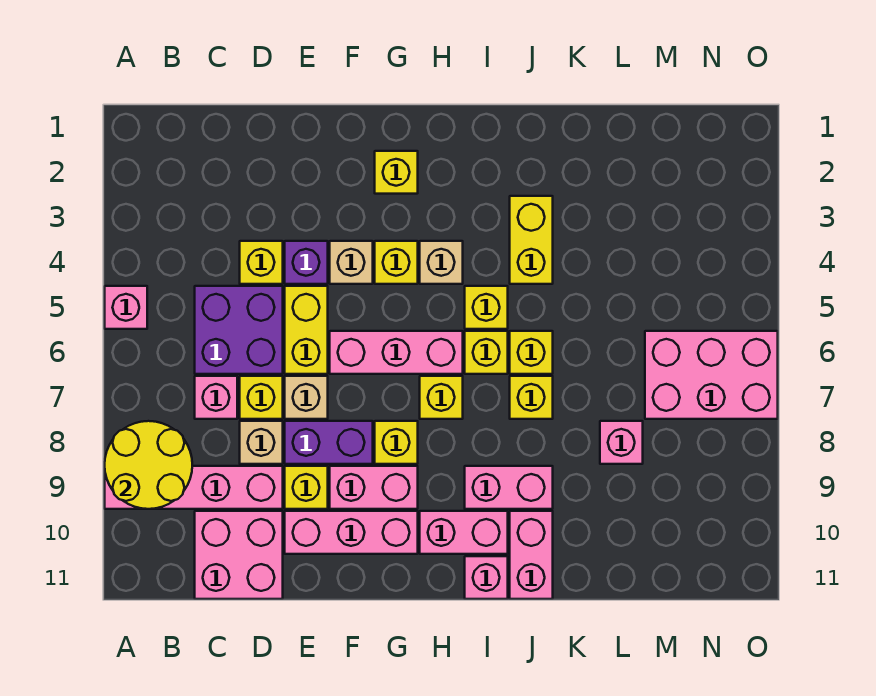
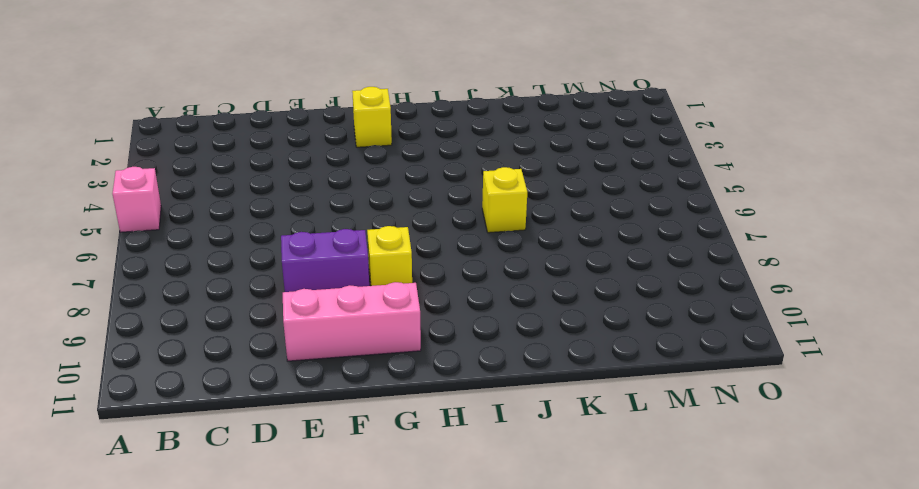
none -> pink 1x4 brick [105,466,283,509]
none -> purple 2x2 brick [195,286,283,374]
none -> pink 1x1 brick [195,376,237,419]
none -> pink 2x2 brick [195,511,283,599]

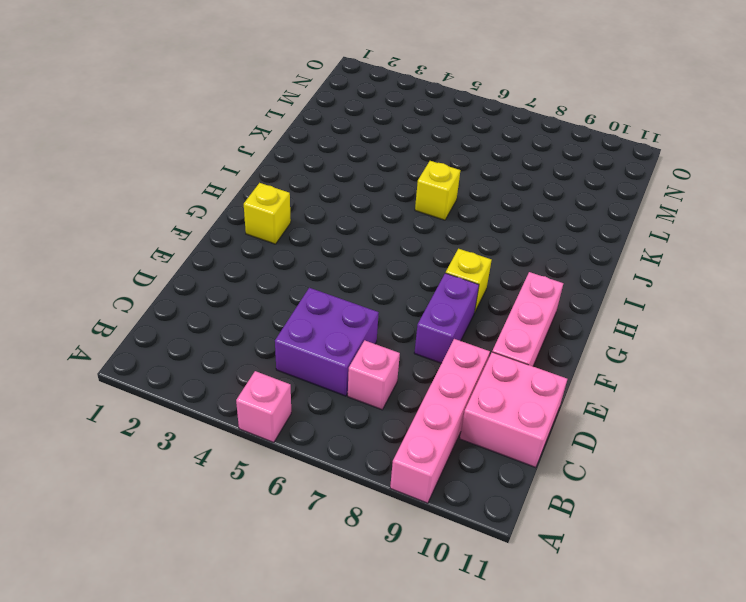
none -> yellow 1x1 brick [240,241,283,284]
none -> yellow 1x1 brick [240,376,283,419]
none -> tan 1x1 brick [240,421,283,464]
none -> purple 1x1 brick [285,241,328,284]

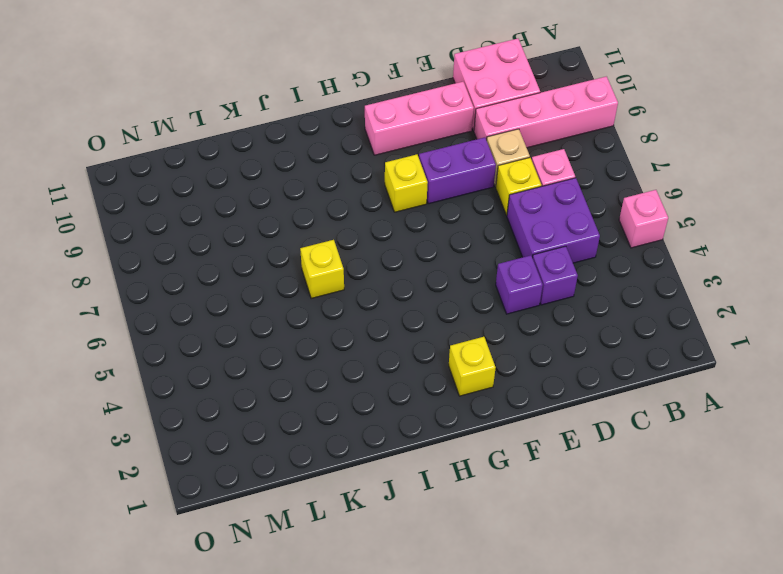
purple 1x1 brick [533,246,578,305] -> yellow 1x1 brick [240,241,283,284]
none -> yellow 1x2 brick [285,286,328,374]
none -> tan 1x1 brick [285,376,328,419]
none -> yellow 1x1 brick [285,466,328,509]
none -> tan 1x1 brick [330,241,373,284]

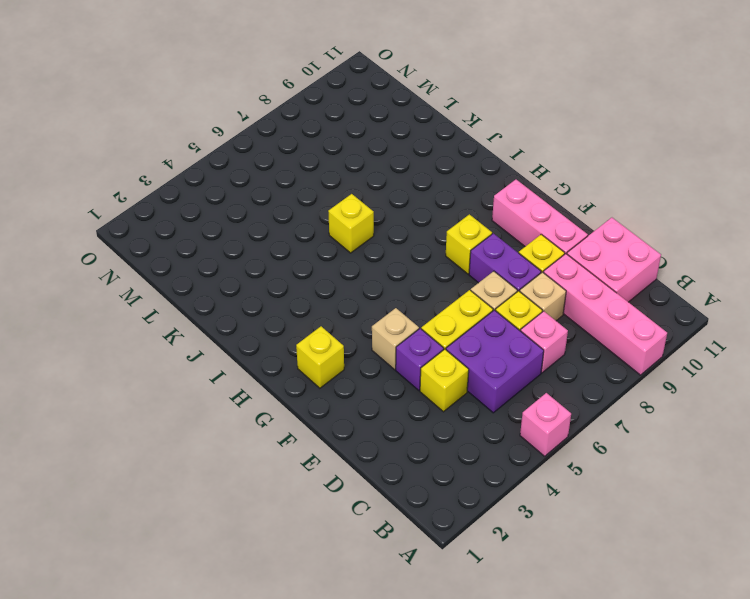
none -> pink 1x3 brick [330,331,463,374]
none -> pink 1x2 brick [330,466,418,509]
none -> yellow 1x1 brick [375,241,418,284]
none -> tan 1x1 brick [420,241,463,284]

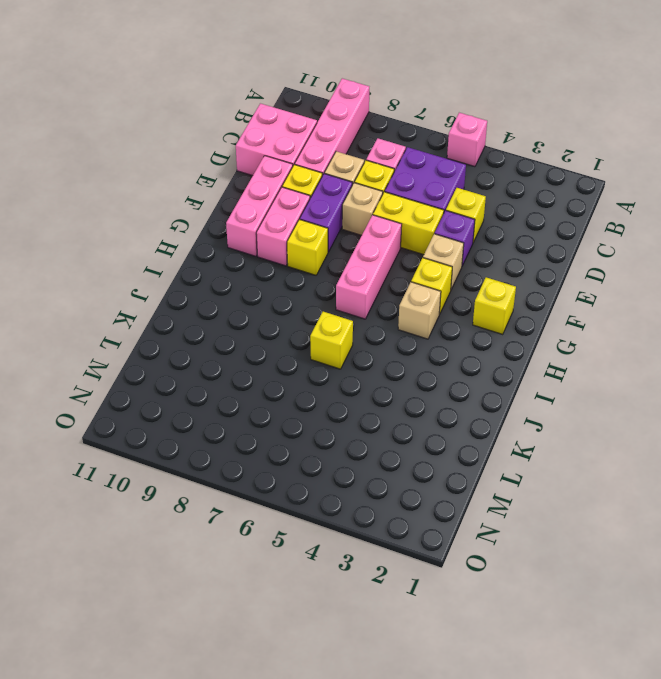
none -> yellow 1x1 brick [420,376,463,419]
none -> pink 1x2 brick [420,511,508,554]
none -> yellow 1x1 brick [465,286,508,329]
none -> yellow 1x1 brick [465,331,508,374]

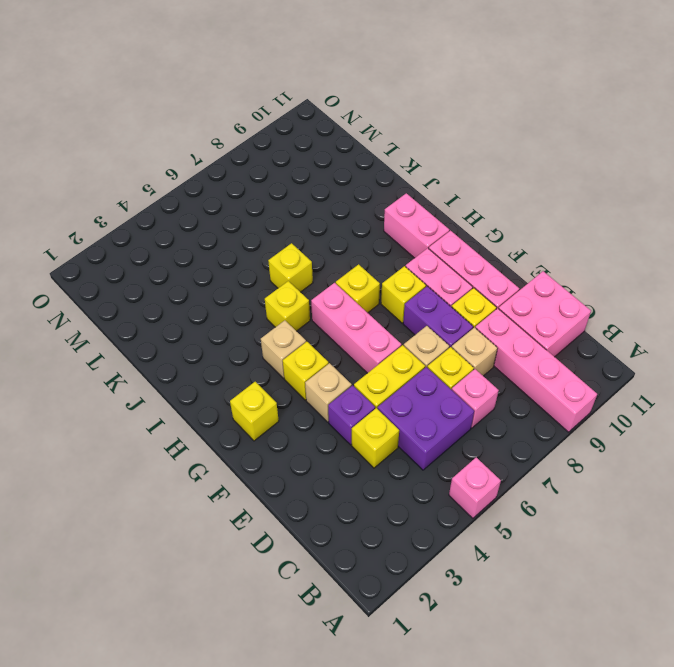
none -> yellow 1x1 brick [465,331,508,374]
none -> pink 1x2 brick [465,466,553,509]
none -> pink 1x1 brick [465,556,508,599]
none -> yellow 1x2 brick [510,196,553,284]

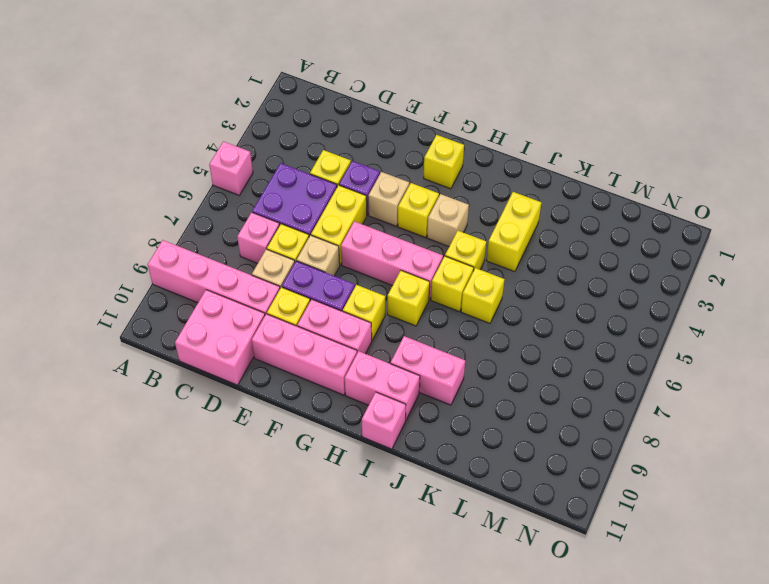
none -> yellow 1x1 brick [510,376,553,419]
none -> pink 1x2 brick [510,511,553,599]
none -> pink 1x1 brick [600,421,643,464]
none -> pink 2x3 brick [645,331,778,419]

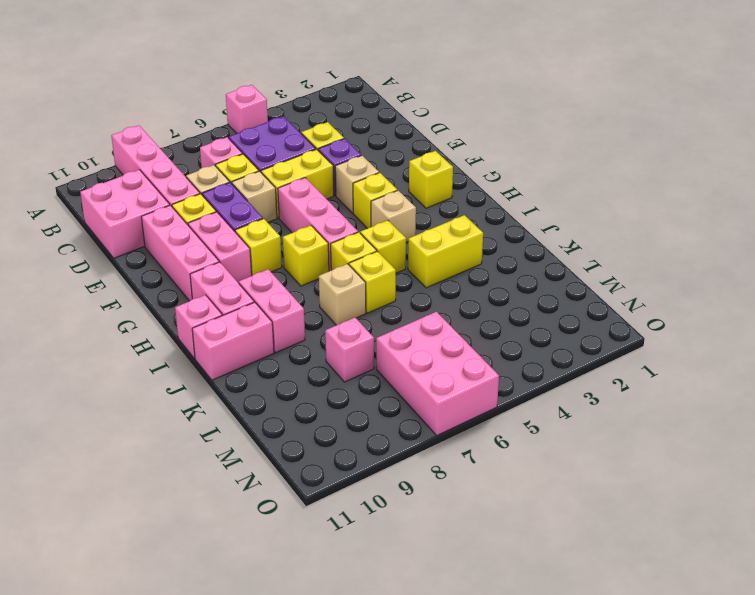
tan 1x1 brick [319,264,366,325] -> yellow 1x1 brick [510,376,553,419]
none -> yellow 2x2 round brick [105,421,192,509]

